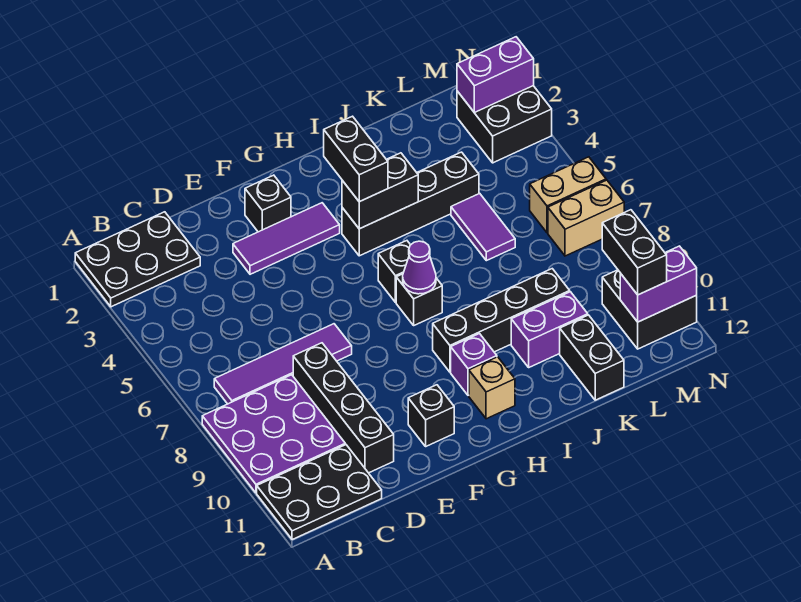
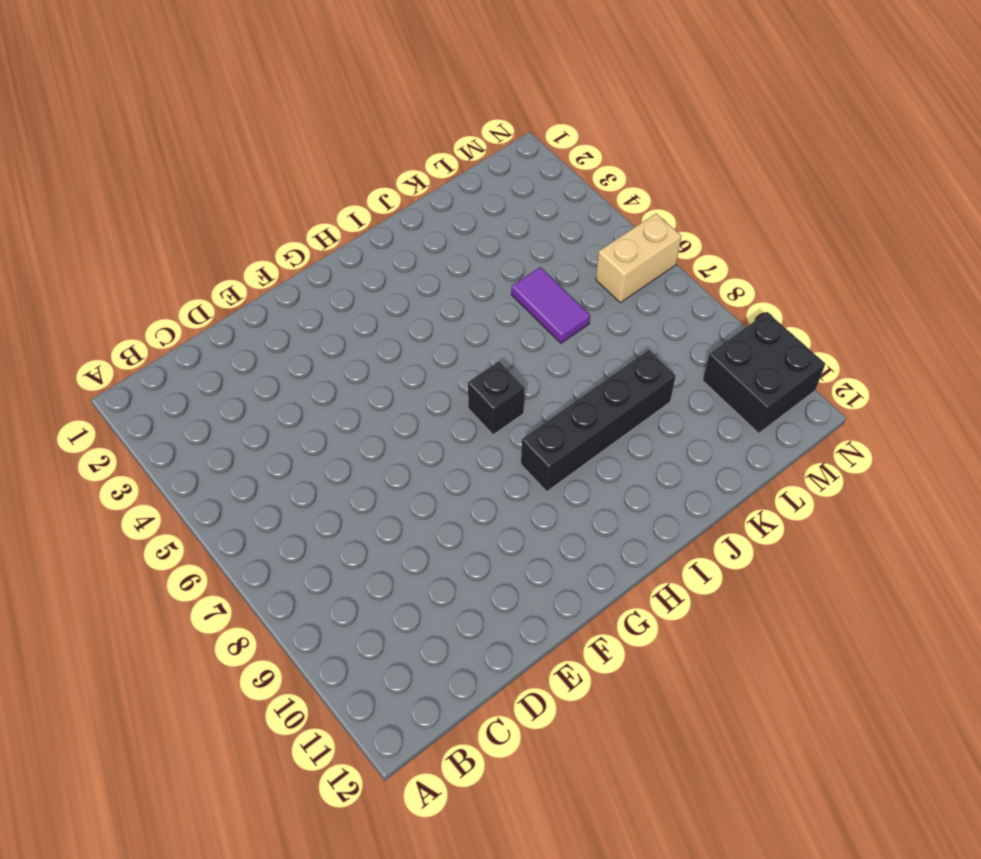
none -> black 2x3 plate [75,212,200,307]
none -> purple 3x3 plate [202,375,345,493]
none -> black 2x3 plate [257,445,382,540]

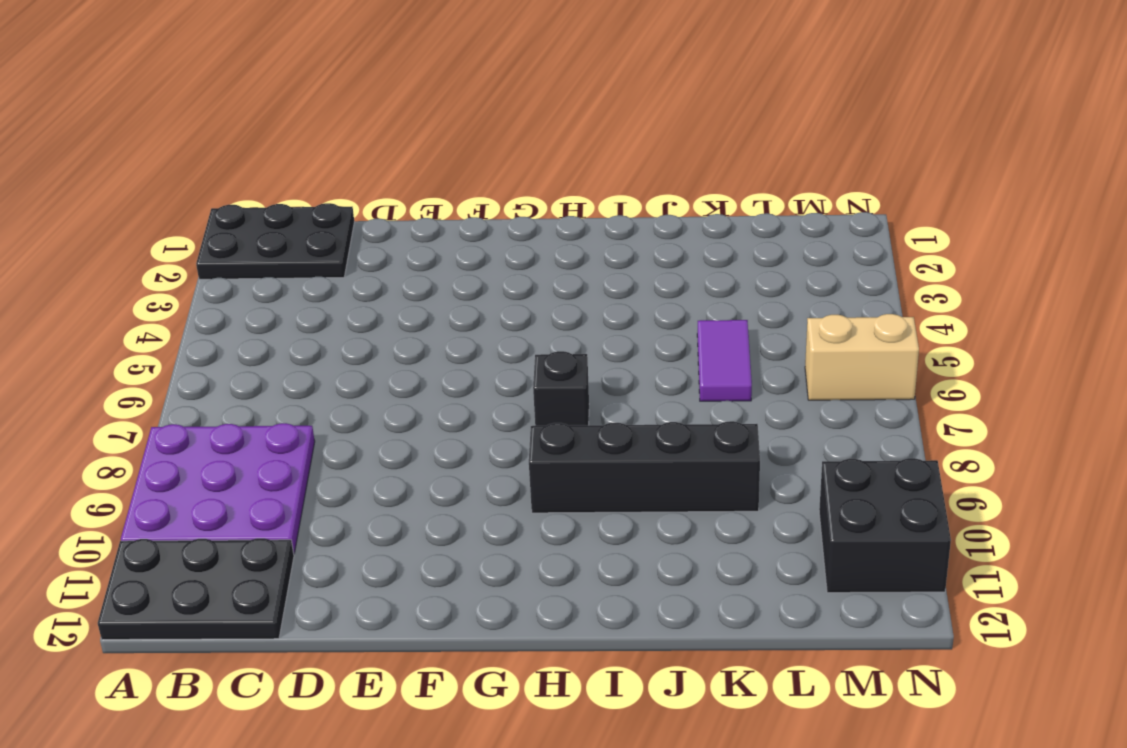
none -> purple 1x4 tile [214,324,352,404]
none -> black 1x4 brick [293,343,394,473]
none -> purple 1x3 tile [233,203,340,274]

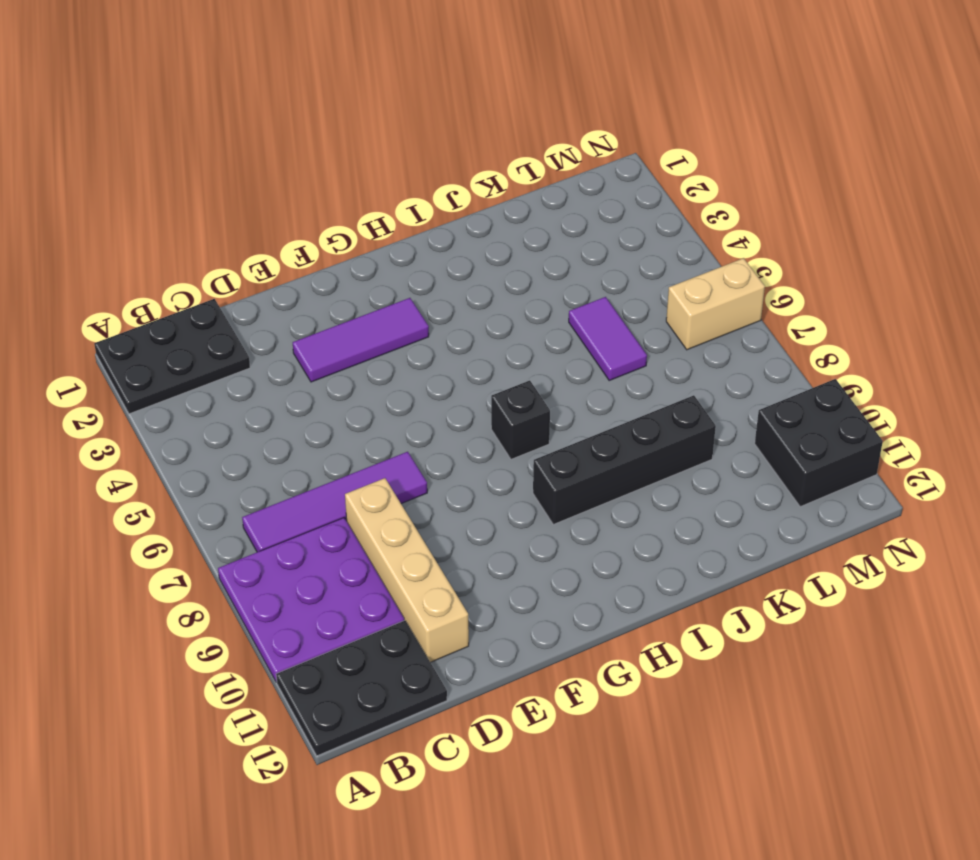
tan 1x4 brick [345,478,469,662] -> black 1x4 brick [293,343,394,473]
none -> black 1x1 brick [245,175,291,232]
none -> black 1x1 brick [408,385,454,446]
none -> black 1x4 brick [342,152,479,256]

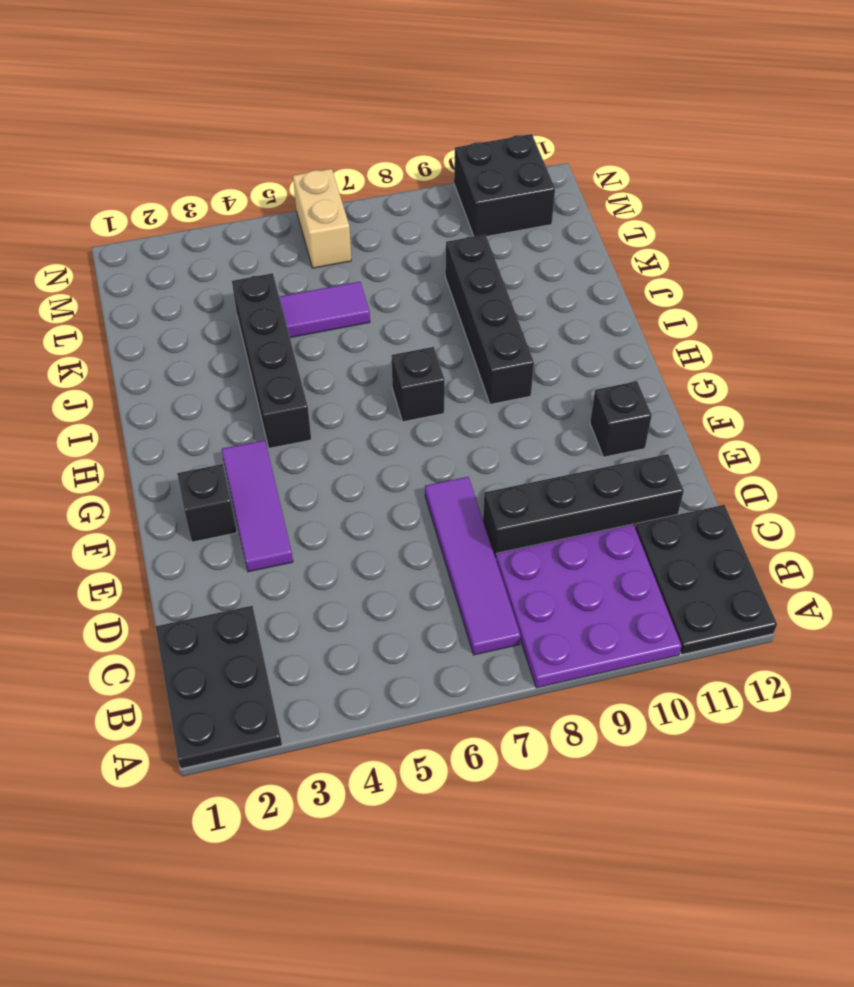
none -> black 1x1 brick [378,241,410,302]
none -> purple 1x1 brick [451,334,497,395]
none -> tan 1x1 brick [469,357,515,419]

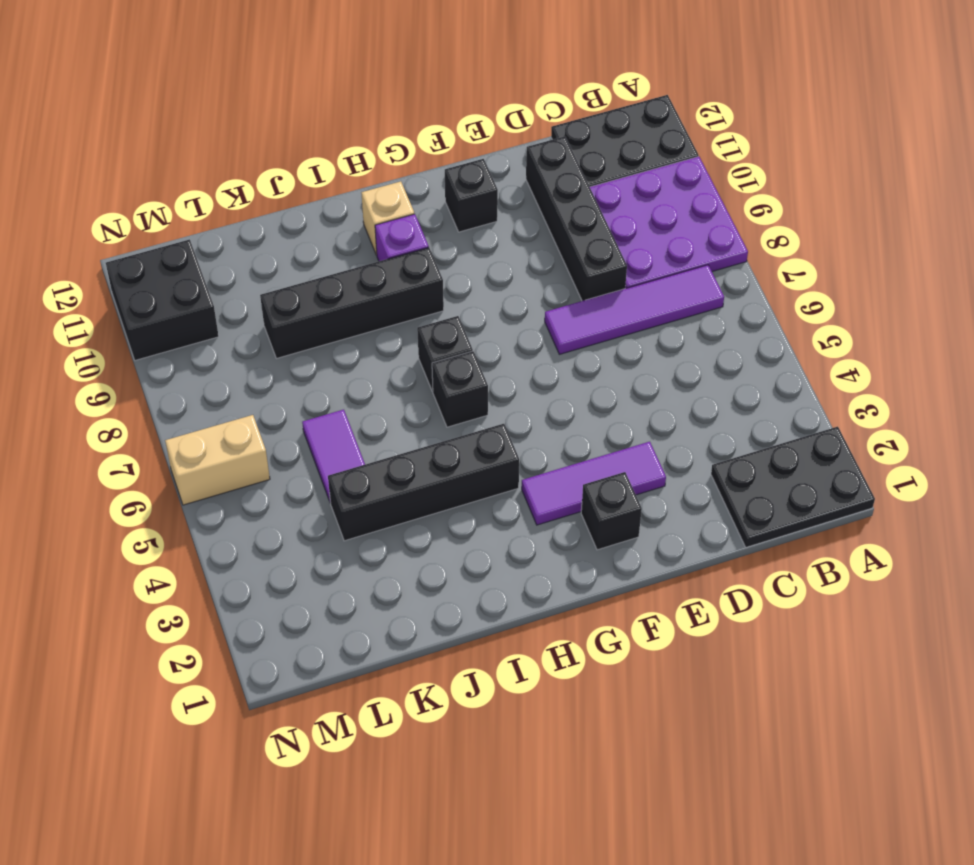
none -> purple 1x2 brick [511,292,588,367]
none -> black 1x2 brick [560,315,624,400]
none -> black 2x2 brick [457,86,552,163]

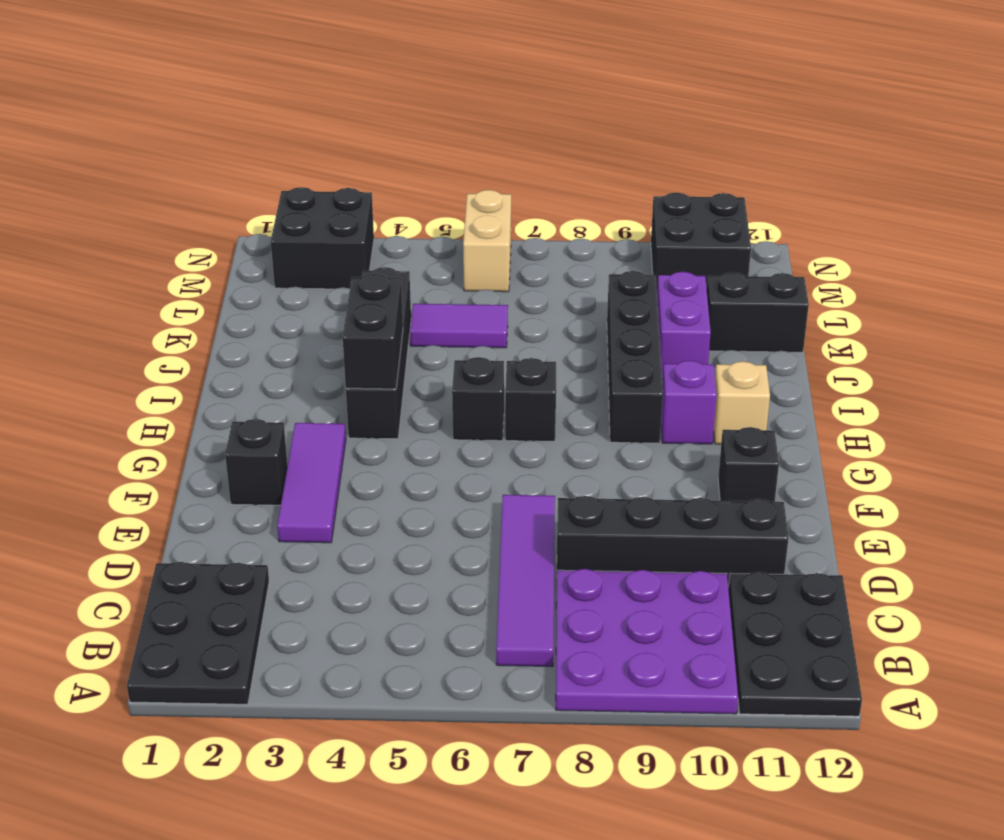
none -> tan 1x2 brick [548,180,624,256]
none -> purple 1x1 cone [403,241,436,294]
none -> purple 1x2 brick [457,37,534,113]

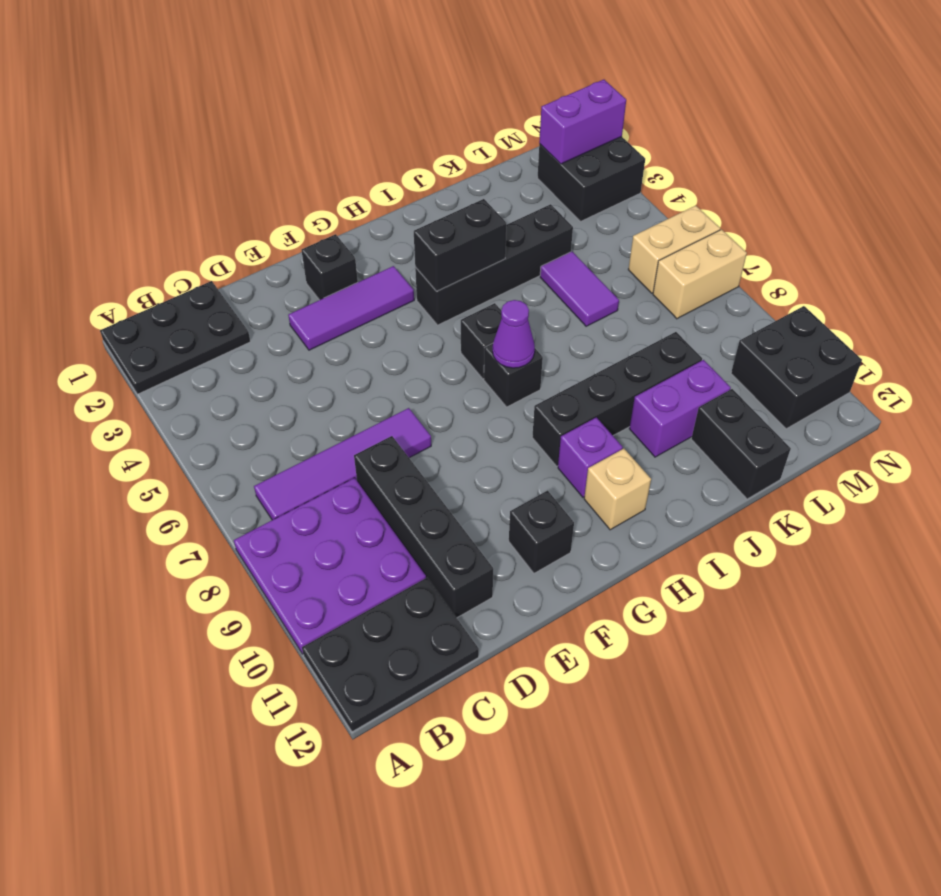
none -> purple 1x2 brick [620,246,697,322]
none -> black 1x2 brick [324,116,388,202]
none -> black 1x2 brick [602,210,667,295]

